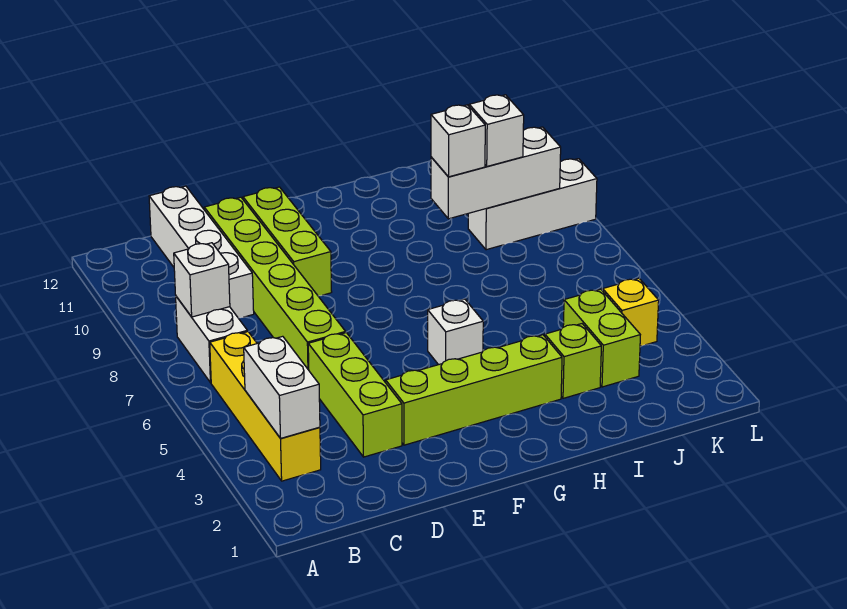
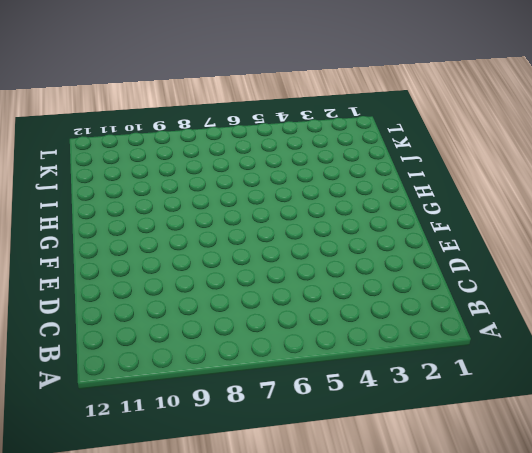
none -> yellow 1x4 brick [210,332,321,481]
none -> white 1x2 brick [176,297,247,383]
none -> white 1x4 brick [149,186,254,318]

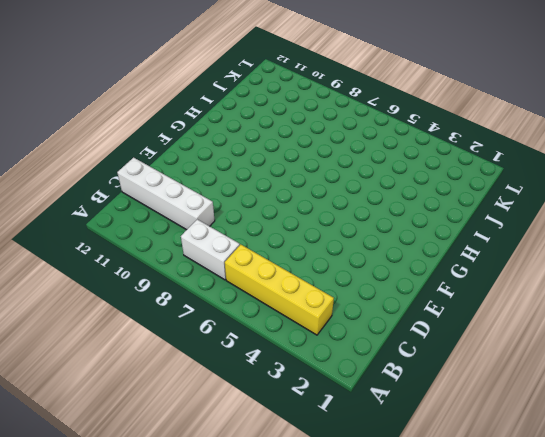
none -> lime 1x3 brick [308,333,402,457]
none -> lime 1x6 brick [204,197,346,370]
none -> lime 1x4 brick [386,335,562,445]

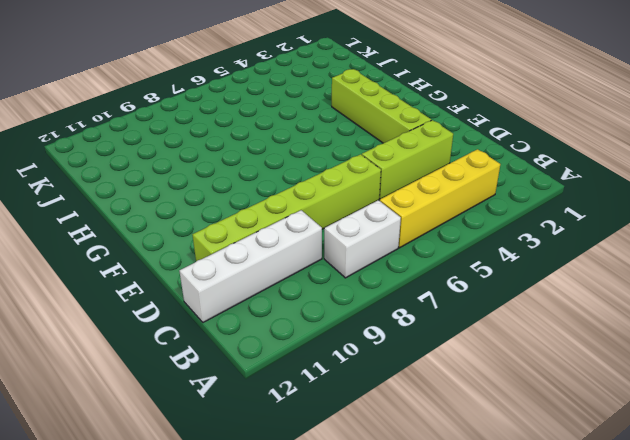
none -> lime 1x3 brick [243,187,332,296]
none -> white 1x1 brick [428,299,483,365]
none -> lime 1x1 brick [545,324,601,398]

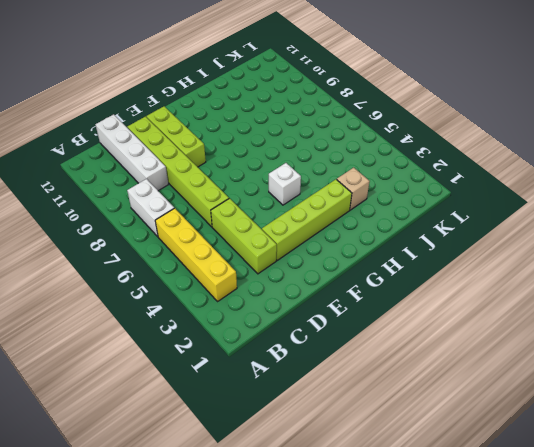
tan 1x1 brick [337,168,370,210] -> lime 1x1 brick [545,324,601,398]
none -> lime 1x2 brick [563,289,640,387]
none -> white 1x3 brick [468,159,597,250]
none -> yellow 1x1 brick [603,278,659,346]

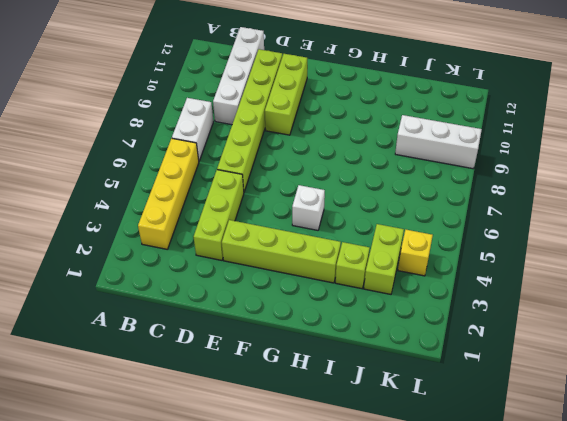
none -> white 1x2 brick [244,336,320,438]
none -> white 1x1 brick [174,243,230,317]
none -> white 1x3 brick [431,127,561,219]

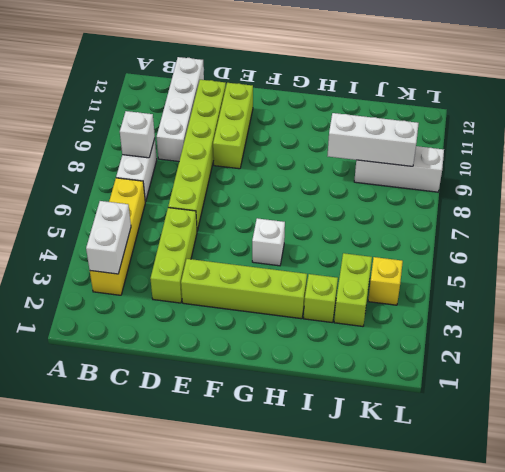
none -> white 1x1 brick [431,105,485,177]
none -> white 1x1 brick [469,95,524,167]

